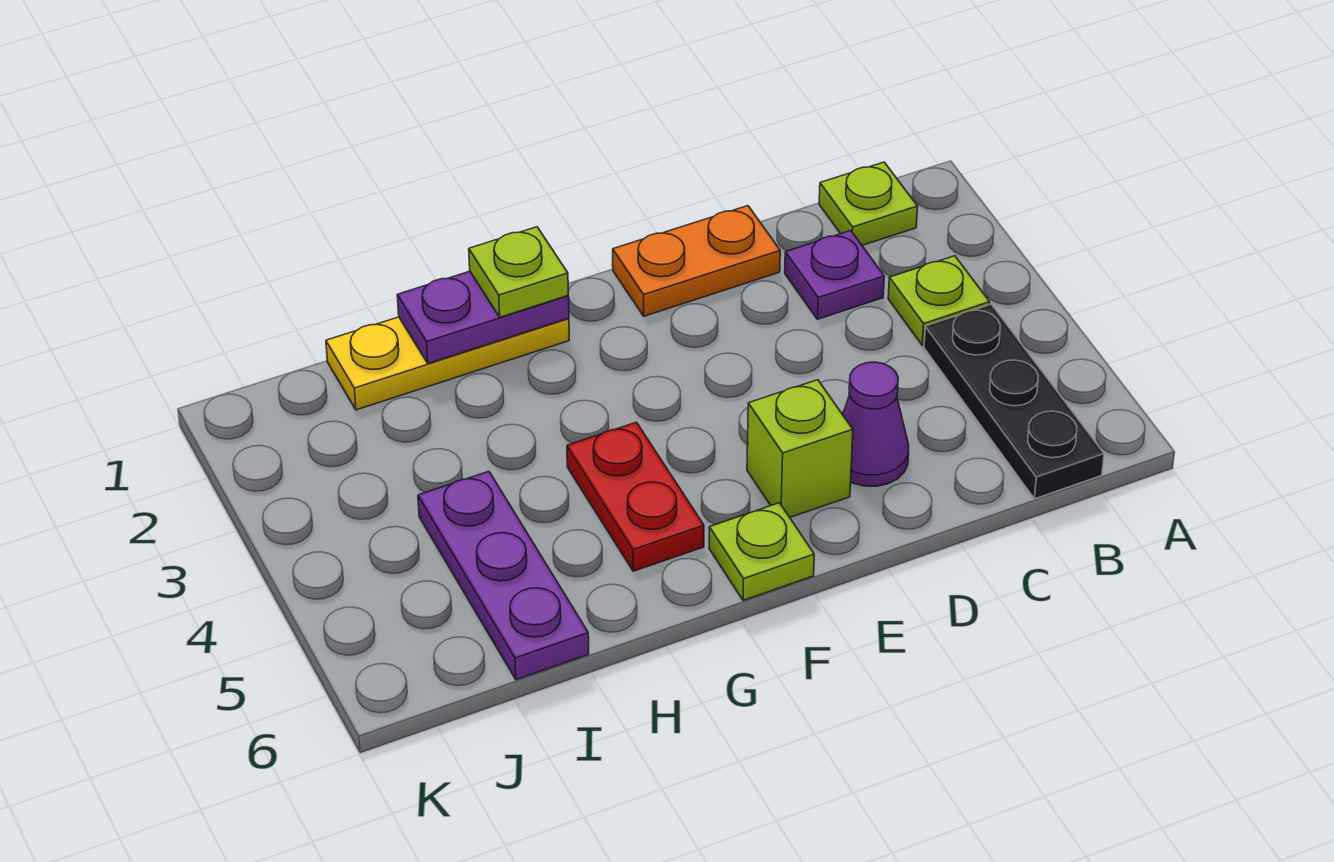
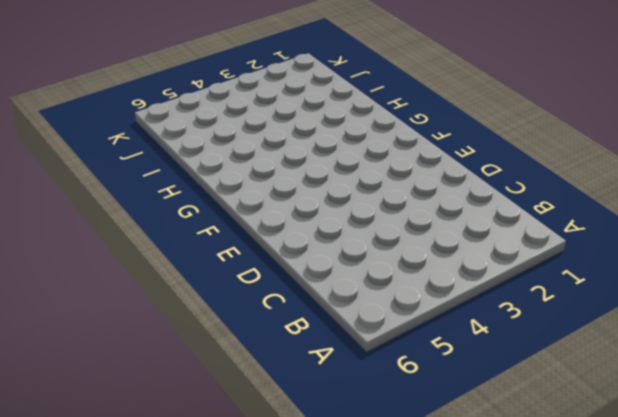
none -> lime 1x1 plate [819,162,918,245]
none -> lime 1x1 plate [888,256,990,345]
none -> black 1x3 plate [924,304,1104,499]

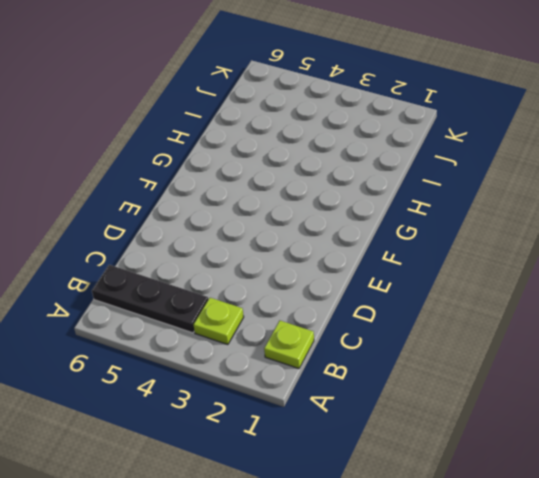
none -> purple 1x1 plate [785,231,884,319]
none -> orange 1x2 plate [613,206,780,316]
none -> purple 1x1 cone [843,362,909,486]

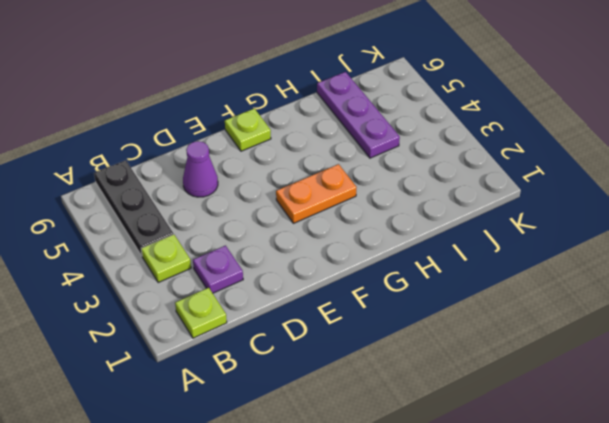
orange 1x2 plate [276,164,357,223] -> orange 1x2 plate moved to [613,206,780,316]
none -> lime 1x1 brick [747,380,853,517]
none -> yellow 1x3 plate [326,317,569,410]
none -> red 1x2 plate [567,422,704,571]

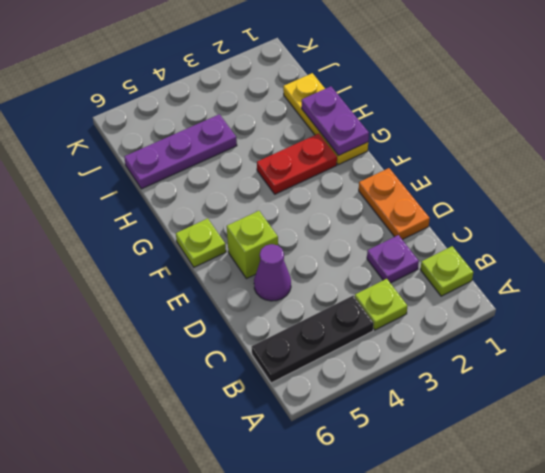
red 1x2 plate [257,134,337,194] -> red 1x2 plate moved to [567,422,704,571]
none -> lime 1x1 plate [469,227,568,317]

